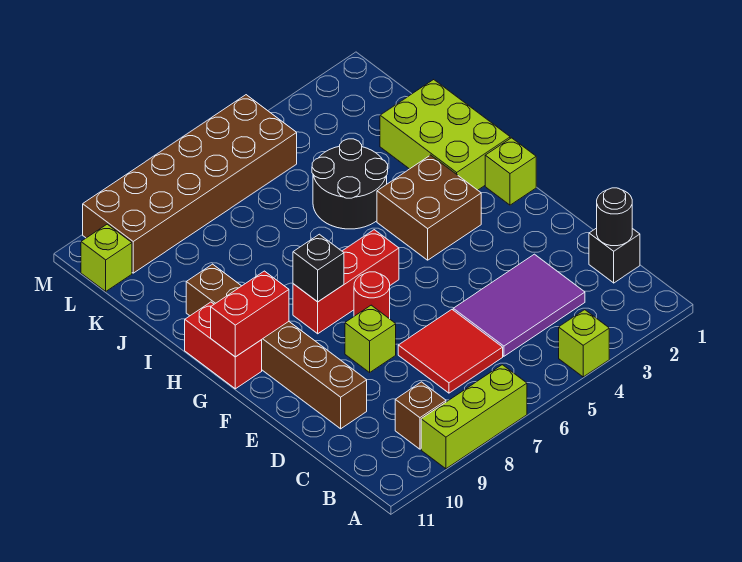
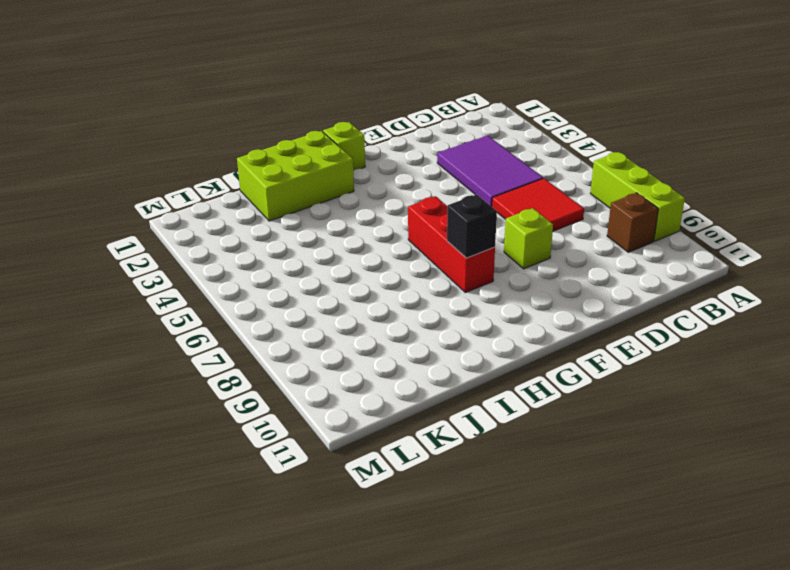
none -> lime 1x1 brick [559,310,609,377]
none -> black 1x1 brick [589,228,640,283]
none -> brown 1x6 brick [186,264,367,429]

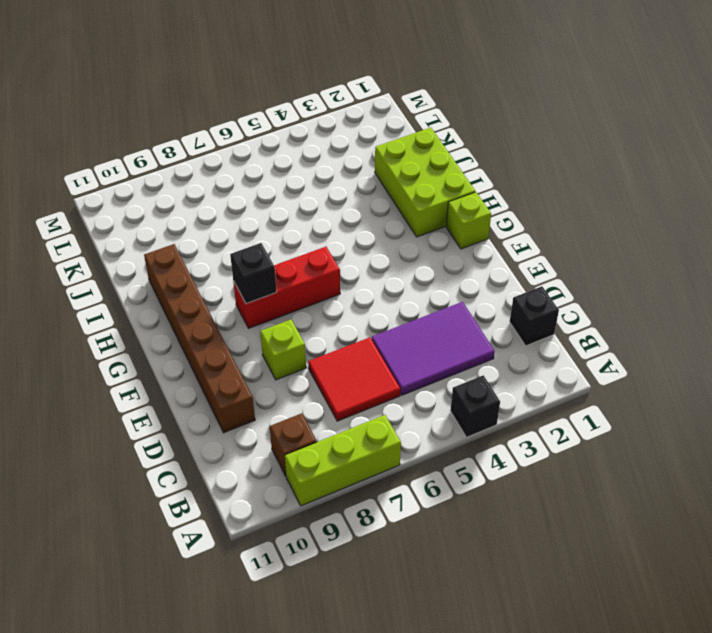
black 1x1 brick [450,375,500,437] -> lime 1x1 brick [559,310,609,377]
none -> red 1x1 round brick [354,272,390,319]
none -> brown 2x2 brick [377,155,481,260]
none -> red 1x2 brick [185,302,262,389]

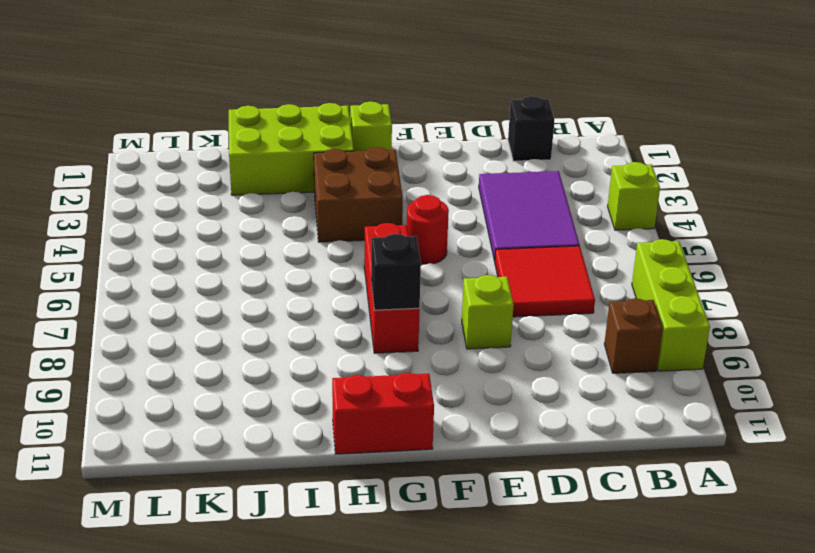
red 1x1 round brick [407,195,449,264] -> red 1x1 round brick moved to [354,272,390,319]
none -> brown 1x6 brick [186,264,367,429]
none -> black 2x2 round brick [312,139,388,229]
none -> brown 2x6 brick [83,95,297,273]

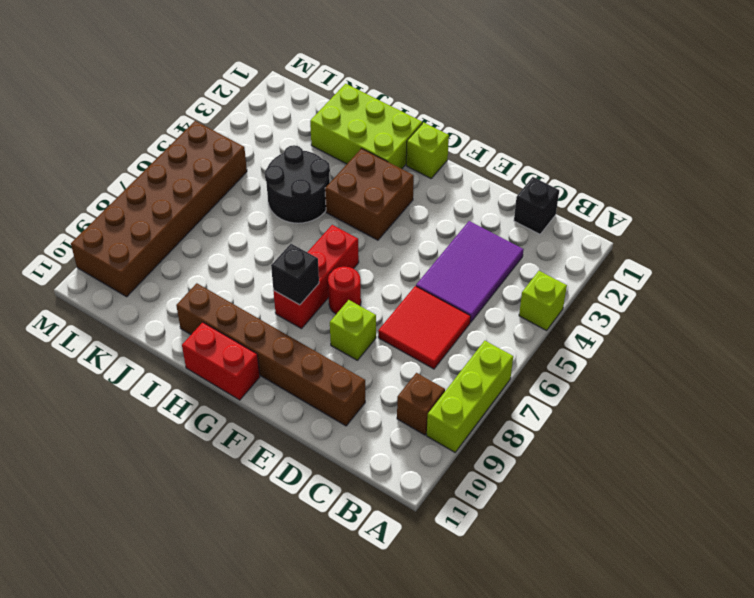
none -> lime 1x1 brick [81,224,132,291]
none -> black 1x1 round brick [597,188,632,246]
none -> red 1x2 brick [211,271,289,357]

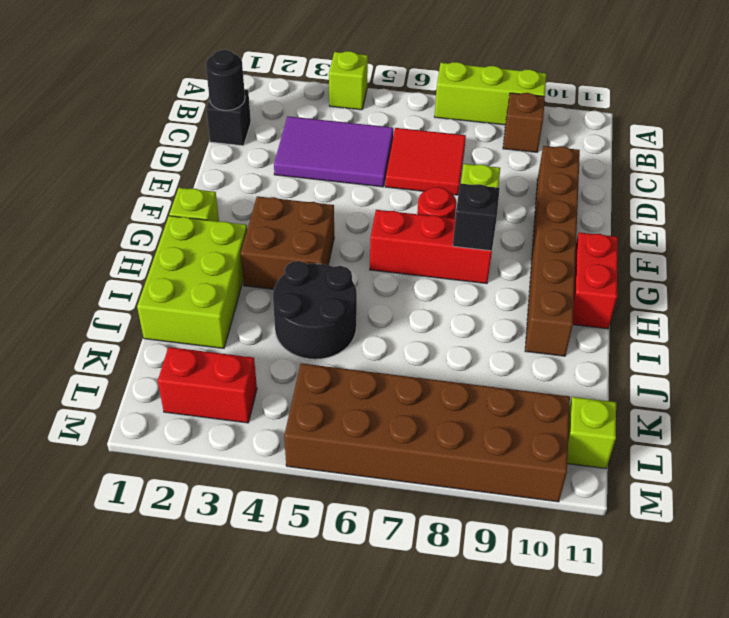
red 1x2 brick [158,347,257,423] -> red 1x2 brick moved to [211,271,289,357]

